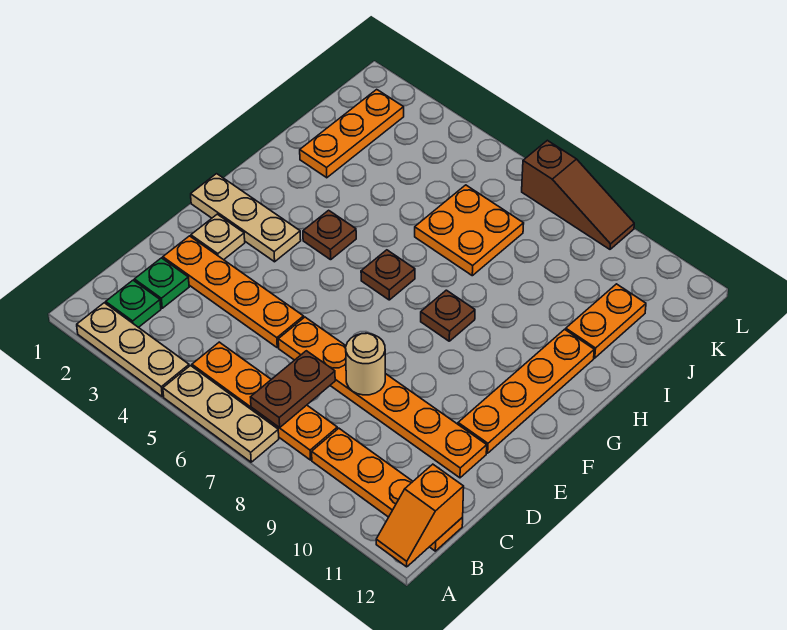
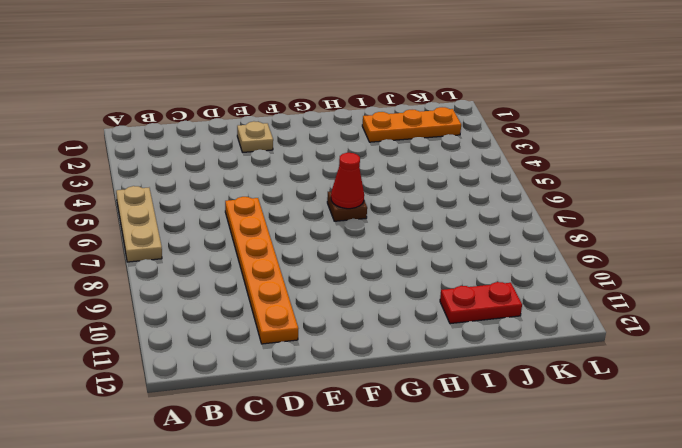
red 1x1 cone [331,153,364,209] -> none
red 1x2 plate [440,282,522,324] -> orange 1x2 plate [566,284,646,358]
none -> tan 1x3 plate [77,303,189,396]
none -> green 1x1 plate [106,280,161,328]
none -> orange 1x4 plate [192,342,337,460]

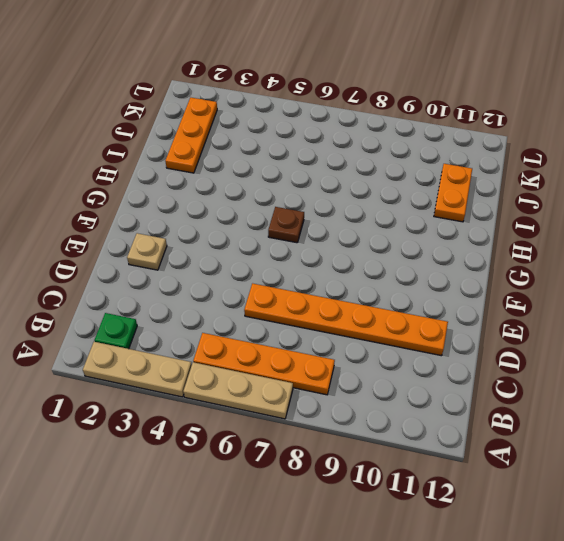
none -> orange 1x4 plate [312,428,463,551]
none -> green 1x1 plate [134,258,189,308]
none -> orange 1x4 plate [163,236,304,348]

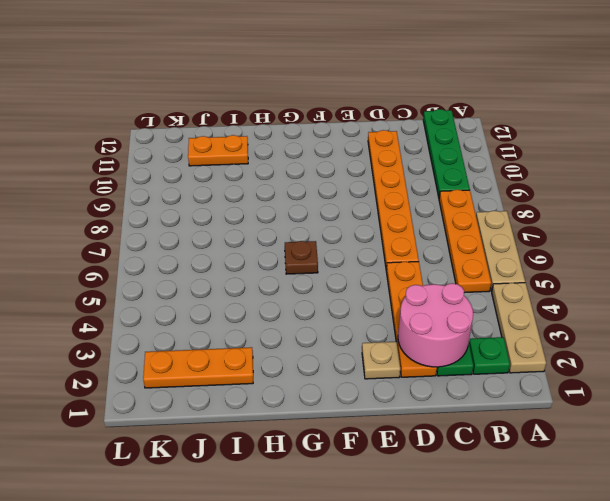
green 1x4 plate [423,109,470,197] -> orange 1x4 plate [312,428,463,551]
pink 2x2 round brick [398,283,473,367] -> none
none -> orange 1x4 plate [458,329,594,453]
none -> tan 1x3 plate [191,174,301,262]
none -> brown 1x1 plate [303,210,356,260]

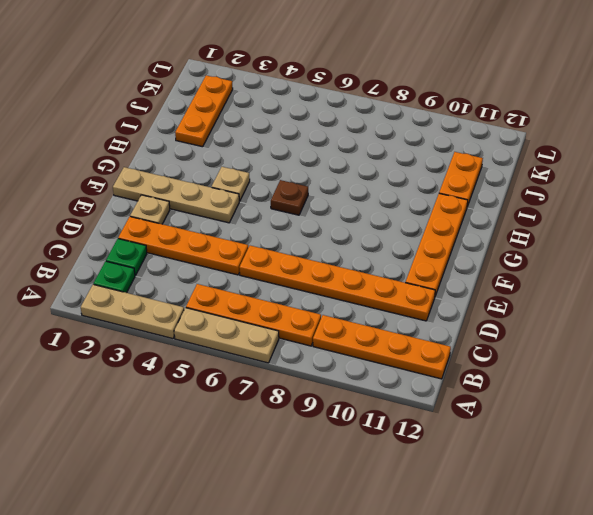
tan 1x4 plate [113,167,239,223] -> tan 1x3 plate [191,174,301,262]
tan 1x1 plate [212,167,250,201] -> brown 1x1 plate [303,210,356,260]
none -> brown 1x1 plate [421,290,475,341]
none -> orange 2x2 plate [415,185,524,276]
none -> brown 1x3 slope [522,140,634,249]

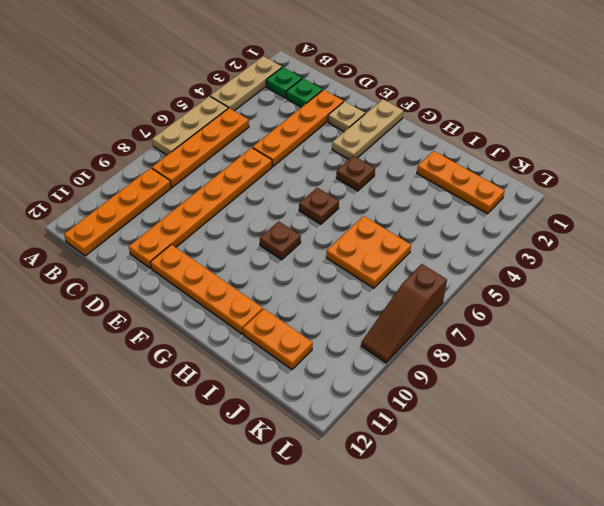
none -> orange 1x2 slope [376,464,464,567]
none -> brown 1x2 plate [251,351,335,428]
none -> tan 1x1 round brick [346,333,385,395]

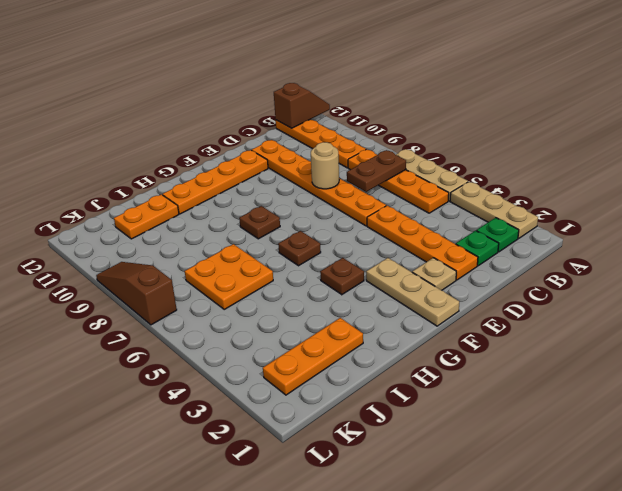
brown 1x2 slope [274,83,330,128] -> orange 1x2 slope [376,464,464,567]

